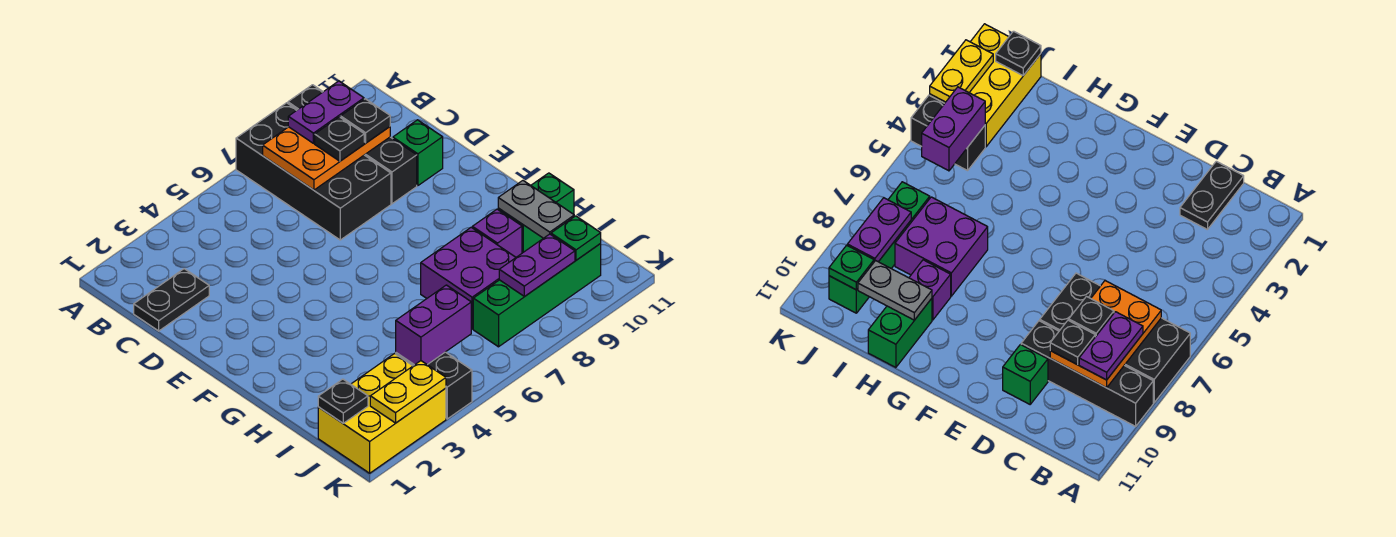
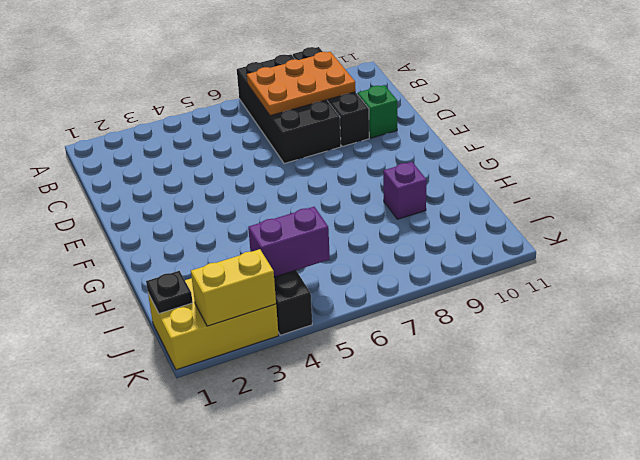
yellow 1x2 brick [191,249,276,326] -> yellow 1x2 plate [370,361,446,423]
none -> black 1x2 plate [134,269,209,331]
none -> purple 2x2 brick [421,227,516,329]
none -> green 1x2 brick [498,173,574,253]

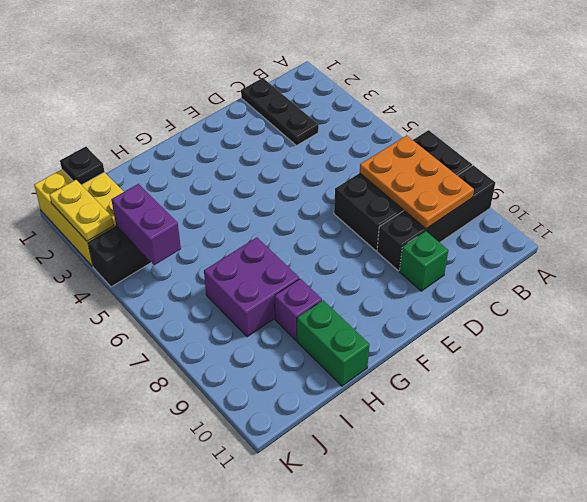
black 1x3 plate [241,78,319,146] -> black 1x2 plate [134,269,209,331]
none -> green 1x4 brick [473,244,601,347]
none -> grey 1x2 plate [498,181,574,238]
none -> purple 1x2 plate [499,234,575,297]

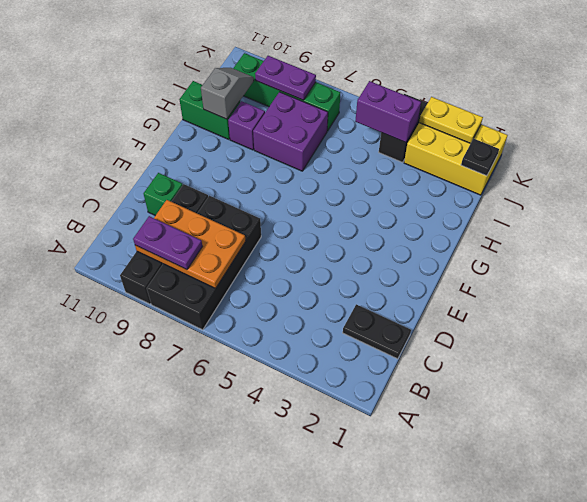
grey 1x2 slope [201,68,254,119] -> grey 1x2 plate [498,181,574,238]
none -> green 1x1 plate [551,216,601,260]
none -> black 1x1 plate [315,117,364,161]
none -> black 1x1 plate [341,99,390,143]

